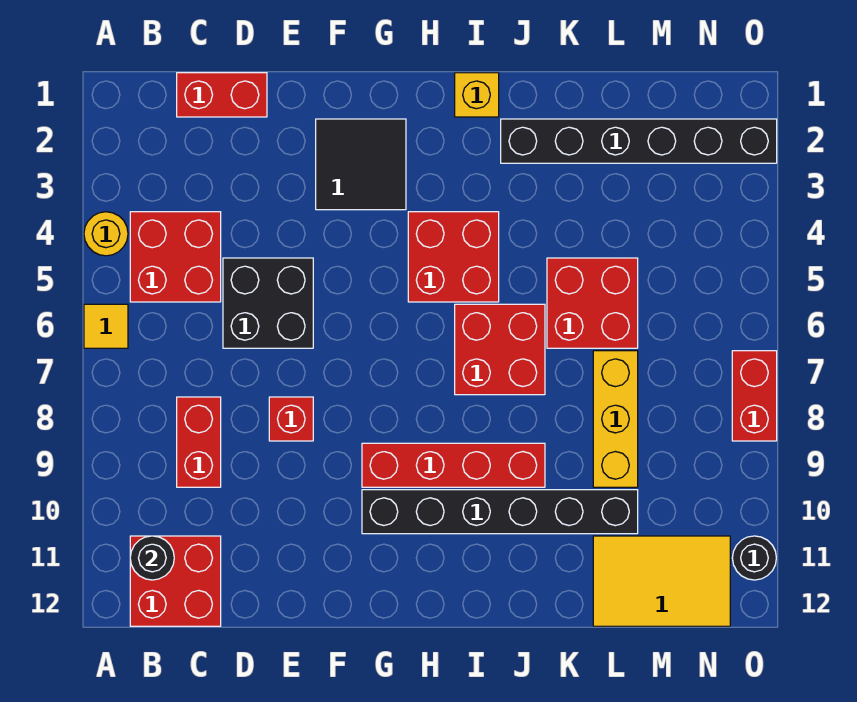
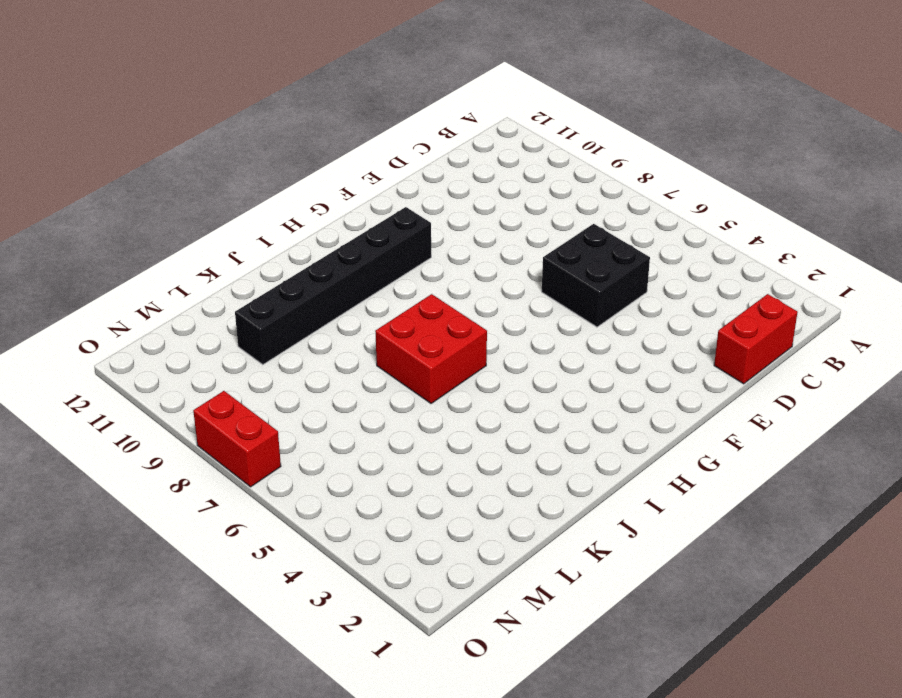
none -> yellow 1x1 round brick [84,212,128,256]
none -> yellow 1x1 tile [84,304,128,348]
none -> red 2x2 brick [130,212,221,302]

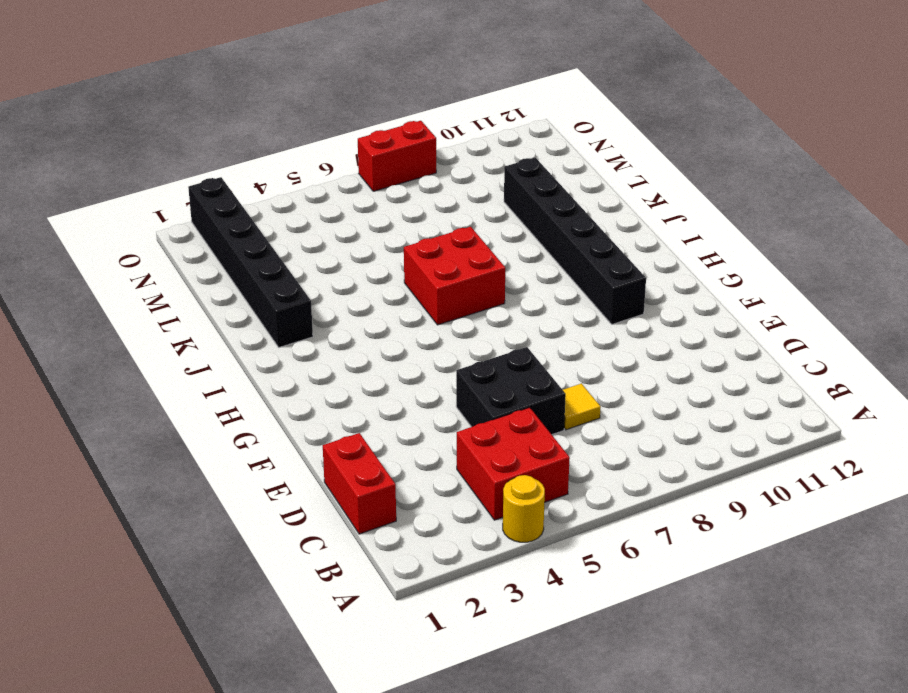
yellow 1x1 tile [563,383,601,430] -> yellow 1x1 tile moved to [84,304,128,348]
none -> red 2x2 brick [130,536,221,626]
none -> red 1x2 brick [177,397,221,487]
none -> red 1x1 brick [269,397,313,441]

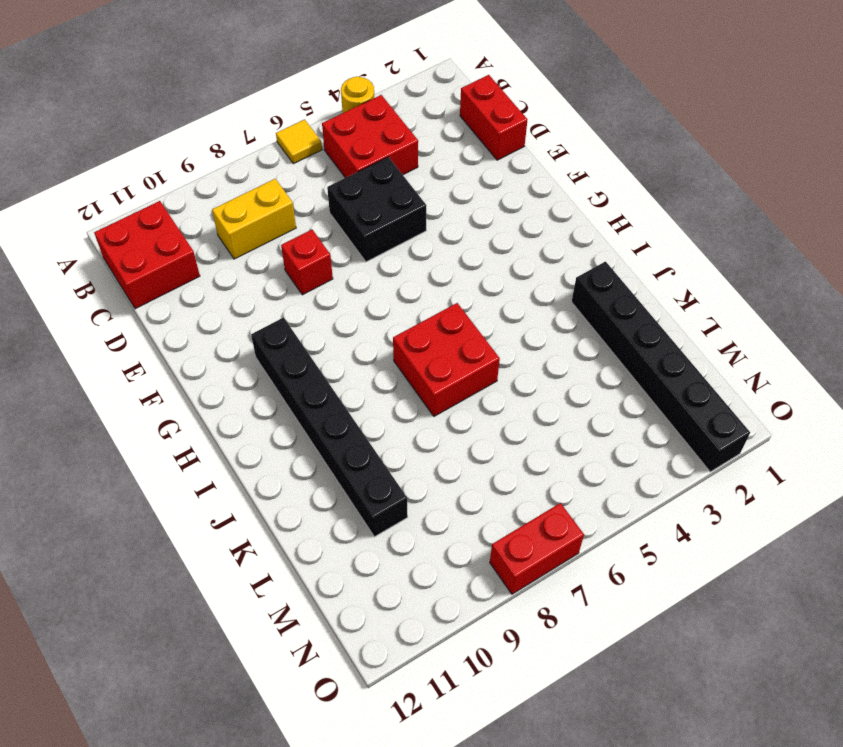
yellow 1x2 brick [212,179,296,259] -> red 1x2 brick [177,397,221,487]
none -> black 2x2 tile [316,119,406,210]
none -> red 1x4 brick [362,443,545,487]
none -> red 2x2 brick [408,212,499,302]

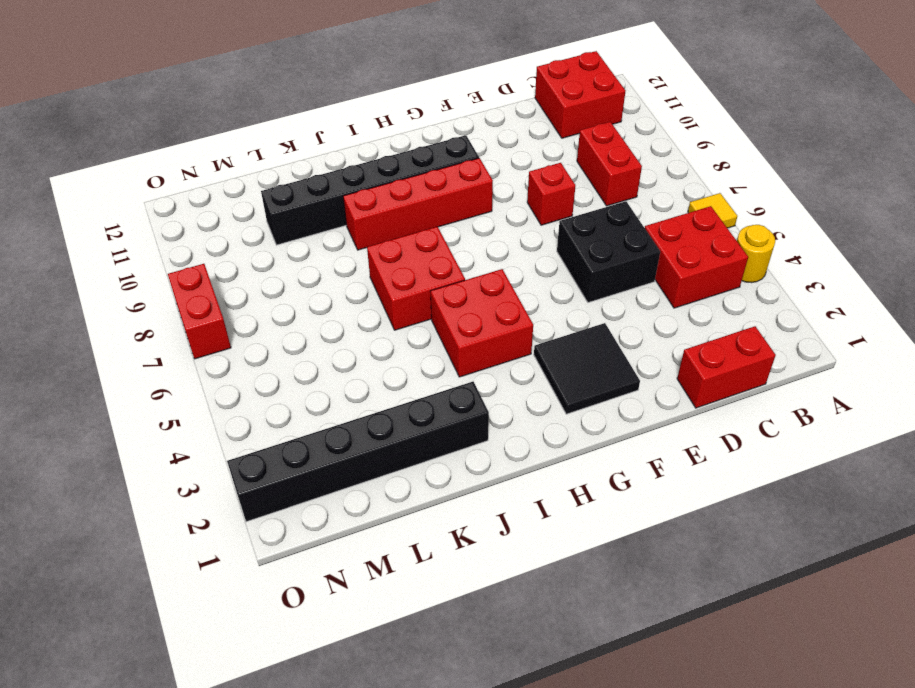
none -> yellow 1x1 brick [455,73,499,117]
none -> red 2x2 brick [547,258,638,348]
none -> yellow 1x3 brick [593,351,638,487]

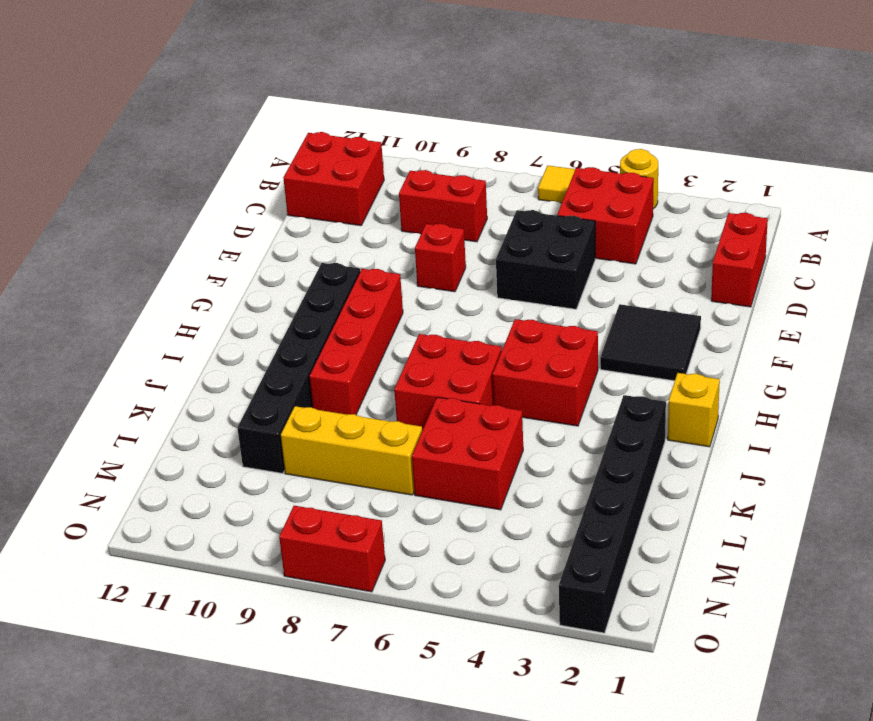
none -> yellow 2x3 tile [593,536,730,626]
none -> black 1x1 round brick [732,536,776,580]
none -> black 1x1 round brick [130,536,174,580]

